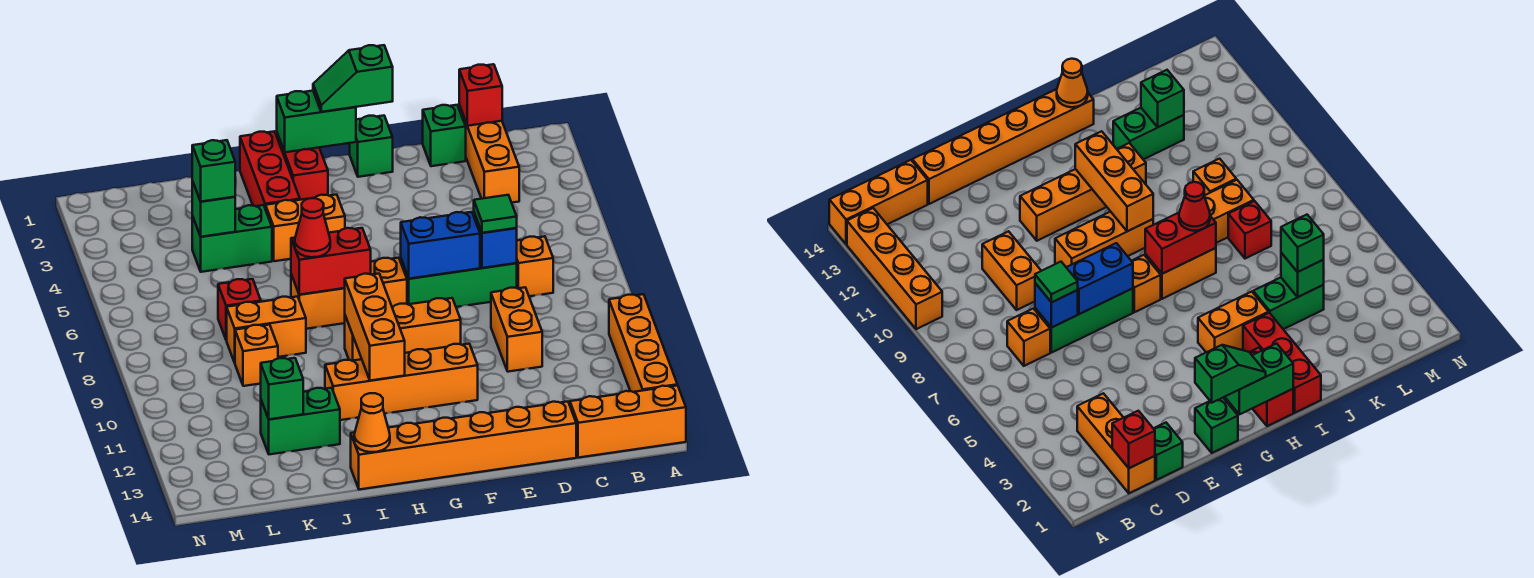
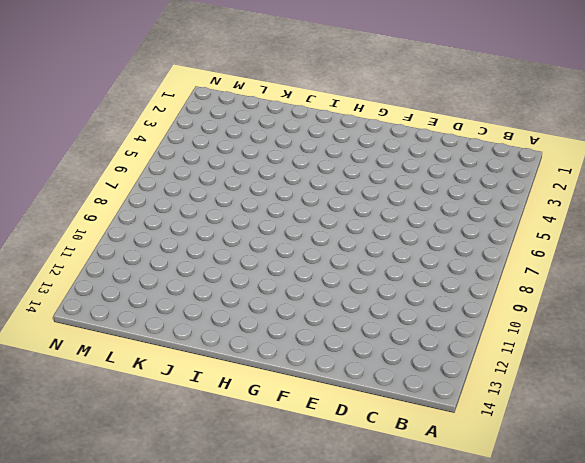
none -> orange 1x4 brick [609,294,677,392]
none -> orange 1x3 brick [570,385,686,458]
none -> orange 1x3 brick [459,105,519,203]
none -> orange 1x1 brick [517,236,553,296]

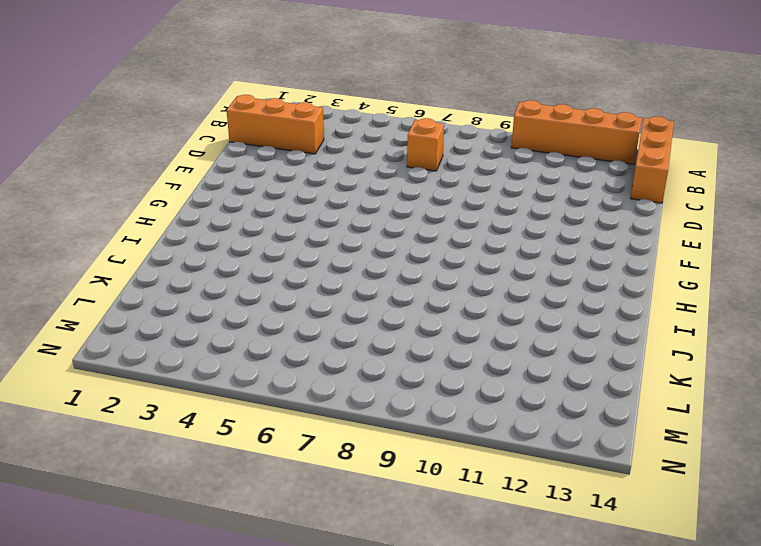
none -> green 1x1 brick [423,105,466,166]
none -> green 1x3 brick [401,259,517,307]
none -> orange 1x2 brick [491,287,542,372]
none -> orange 1x6 brick [351,402,576,490]

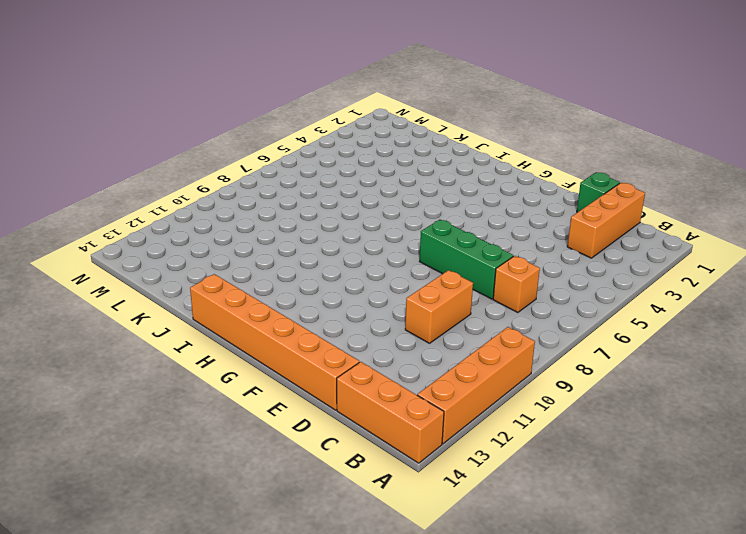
none -> green 1x1 brick [350,116,393,177]
none -> orange 1x3 brick [345,298,461,361]
none -> orange 1x4 brick [325,344,478,420]
none -> orange 1x1 brick [371,258,407,307]

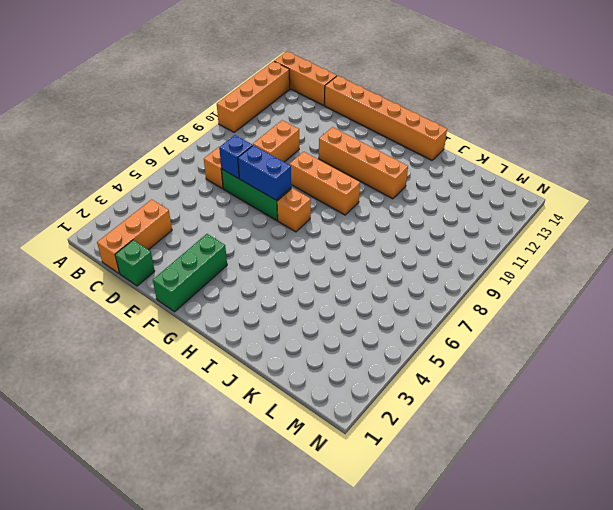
green 1x3 brick [153,234,227,312] -> green 1x1 brick [350,116,393,177]
none -> red 1x2 brick [277,134,328,200]
none -> orange 1x2 brick [266,195,345,261]
none -> orange 1x2 brick [291,274,345,329]
none -> red 1x3 brick [240,131,300,209]

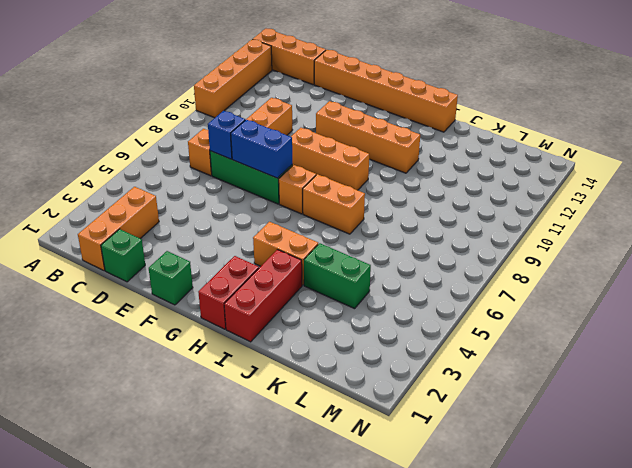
none -> orange 1x2 brick [227,296,306,363]
none -> green 1x2 brick [261,388,340,454]
none -> red 1x1 brick [218,279,261,340]
none -> orange 1x1 brick [235,325,278,386]

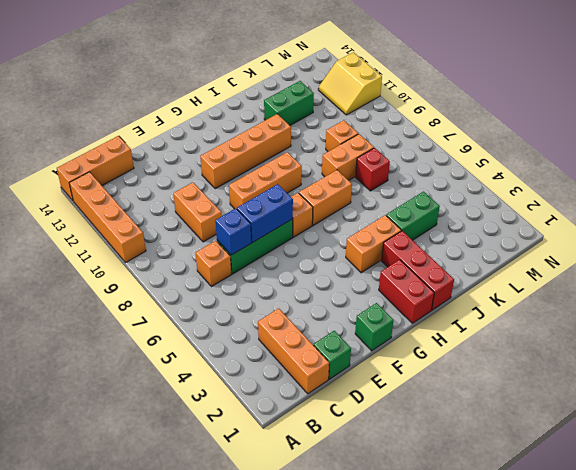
yellow 2x2 slope [318,52,382,115] -> none
none -> orange 1x6 brick [351,402,576,490]
none -> red 1x1 brick [459,64,502,126]
none -> green 1x2 brick [277,91,356,152]
none -> red 1x2 brick [291,228,371,295]

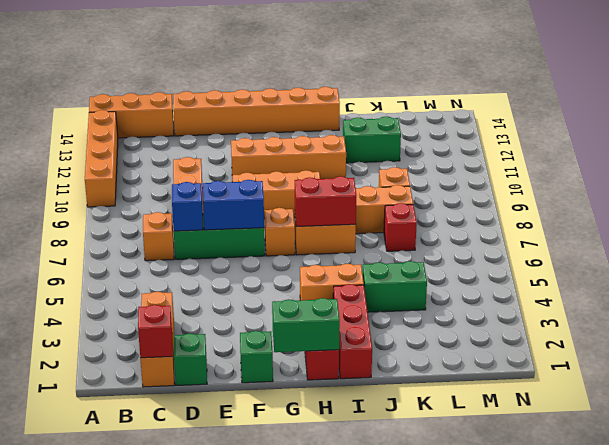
none -> orange 1x3 brick [345,274,405,381]
none -> orange 1x1 cone [354,393,390,452]
none -> green 1x1 brick [192,181,235,237]
none -> green 1x1 brick [261,358,304,419]

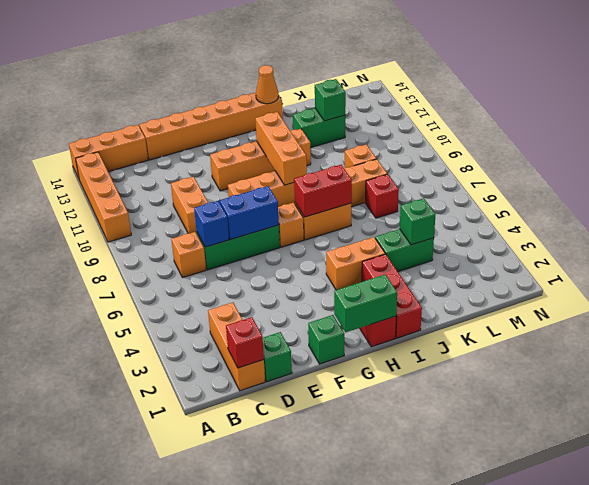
none -> green 1x1 tile [474,195,517,233]
none -> green 1x2 slope [313,45,393,112]
none -> red 1x1 cone [295,198,330,257]
none -> green 1x1 brick [192,140,235,202]

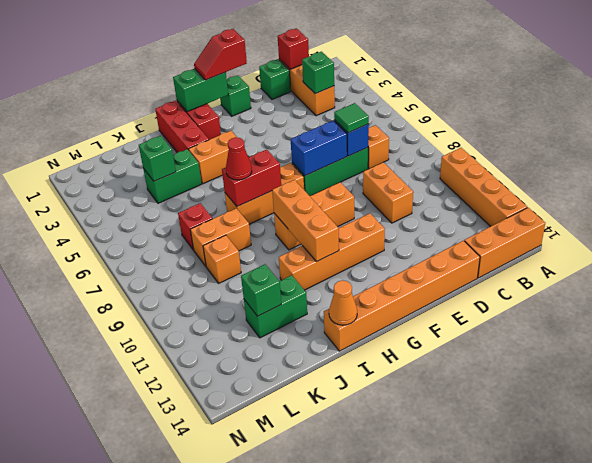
green 1x1 brick [302,52,334,94] -> green 1x1 brick moved to [192,140,235,202]
red 1x2 slope [194,29,247,80] -> green 1x2 slope [313,45,393,112]

